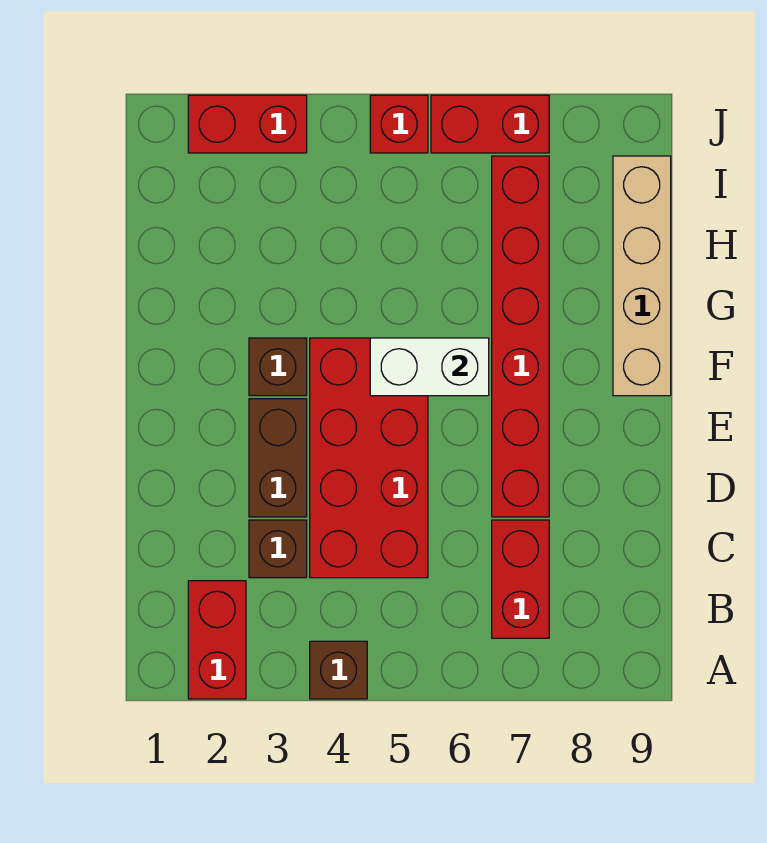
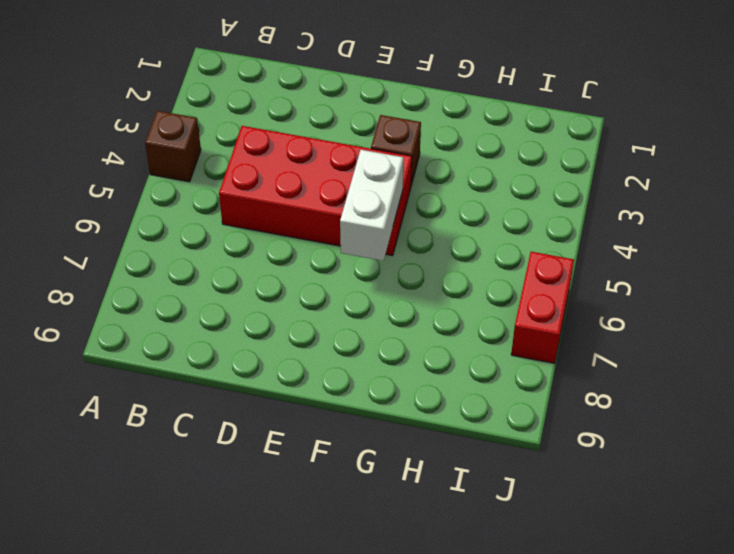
none -> red 1x2 brick [188,581,246,699]
none -> red 1x2 brick [492,520,549,638]
none -> brown 1x1 brick [249,520,307,578]

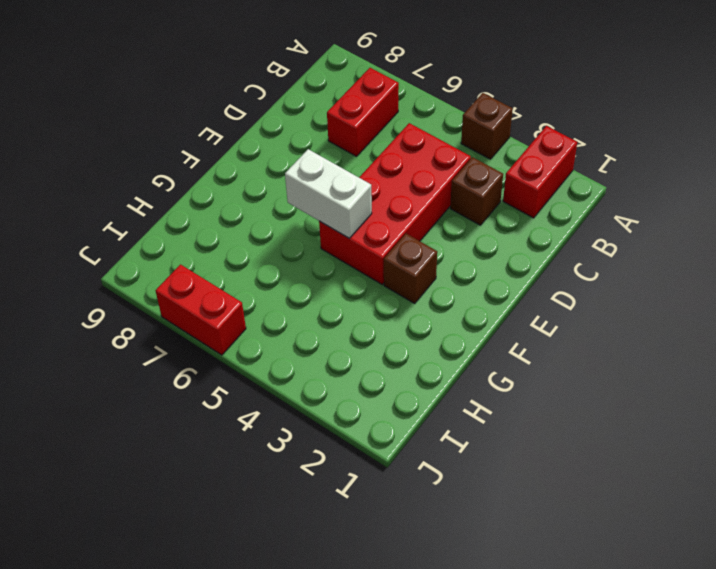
none -> brown 1x2 brick [249,399,307,517]
none -> red 1x6 brick [492,156,549,517]
none -> tan 1x4 brick [613,156,671,396]

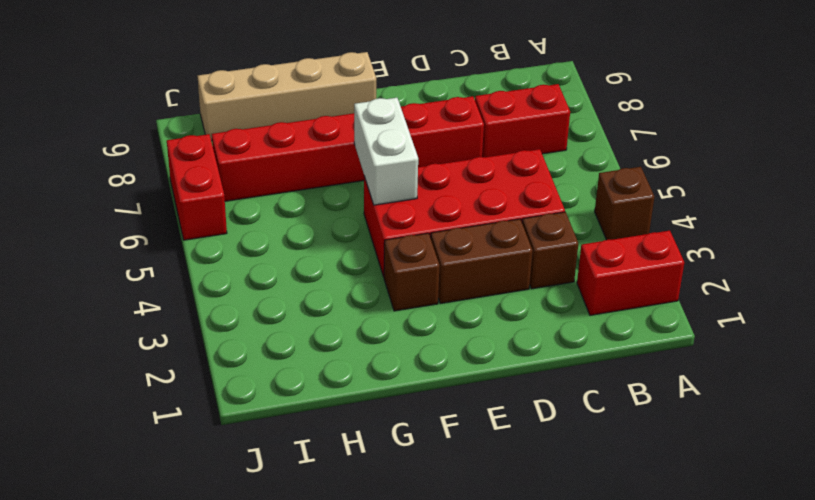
none -> red 1x2 brick [188,95,307,153]
none -> red 1x1 brick [370,95,428,153]

